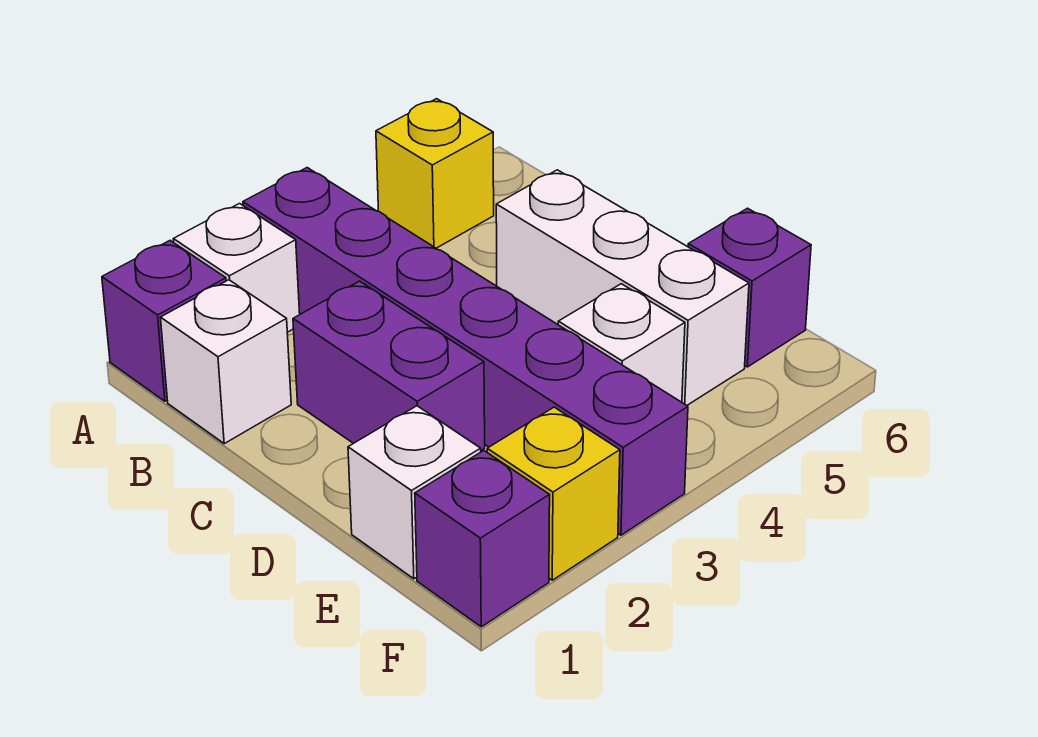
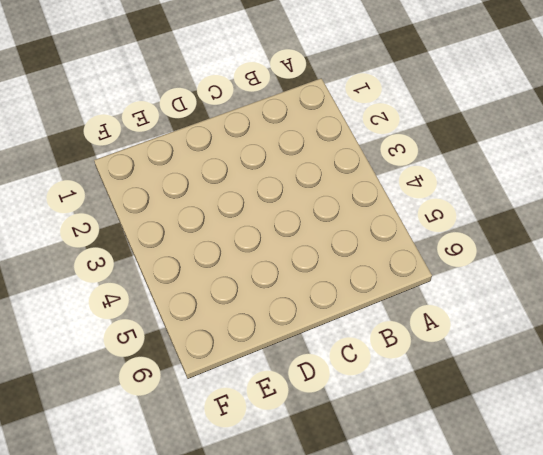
none -> purple 1x1 brick [102,241,226,401]
none -> white 1x1 brick [173,204,300,332]
none -> purple 1x6 brick [243,168,688,535]

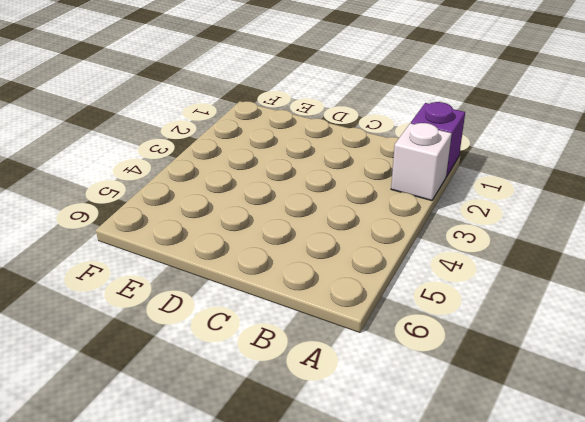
none -> purple 1x6 brick [243,168,688,535]
none -> yellow 1x1 brick [376,99,494,248]
none -> white 1x1 brick [160,280,291,444]

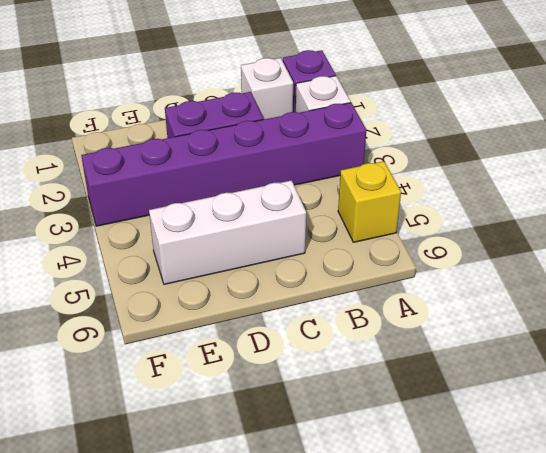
none -> white 1x1 brick [348,406,481,579]
none -> white 1x1 brick [558,284,685,402]
none -> purple 1x1 brick [688,208,811,367]

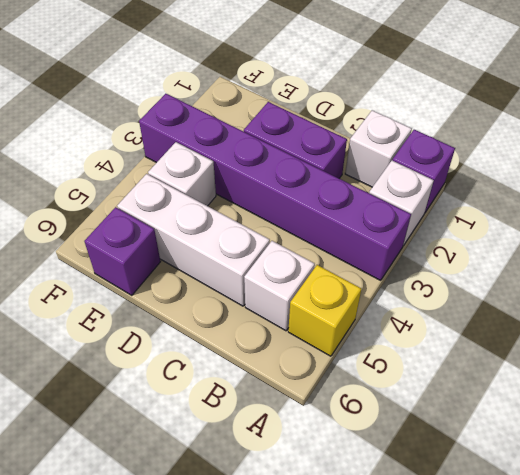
white 1x1 brick [244,241,315,331] -> white 1x1 brick moved to [348,406,481,579]
none -> purple 1x1 brick [415,451,550,627]
none -> yellow 1x1 brick [487,407,620,580]

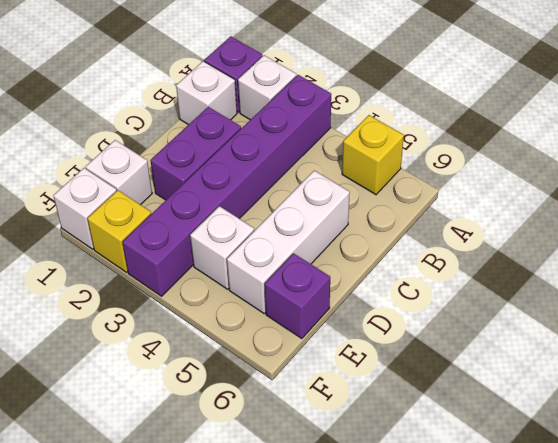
white 1x1 brick [53,168,116,249] -> purple 1x1 brick [415,451,550,627]

